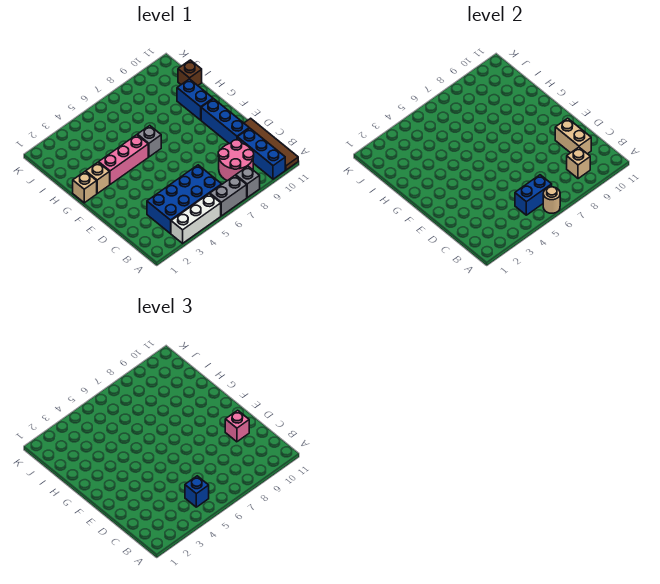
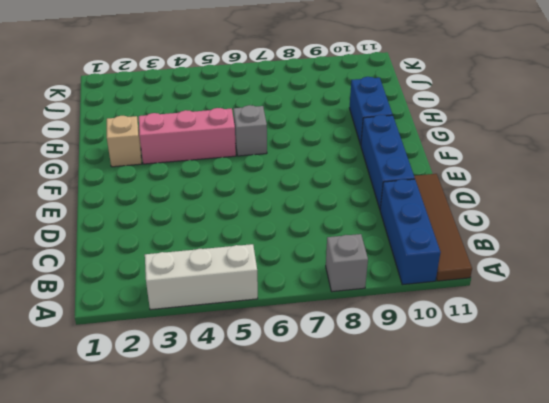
none -> grey 1x2 brick [210,175,247,216]
none -> blue 2x4 brick [147,165,222,234]
none -> pink 2x2 round brick [218,140,254,181]

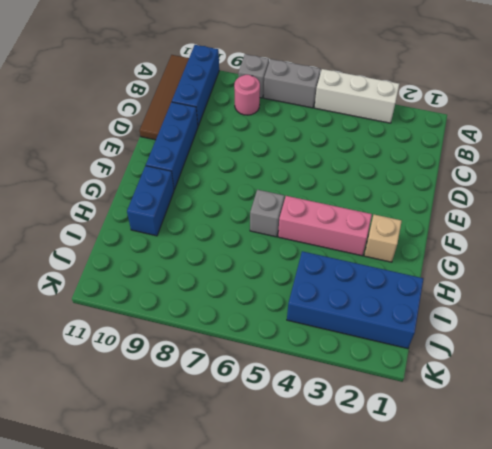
pink 1x1 round brick [234,75,260,115] -> pink 2x2 round brick [218,140,254,181]
blue 2x4 brick [287,251,423,349] -> blue 2x4 brick moved to [147,165,222,234]
none -> tan 1x1 brick [73,172,97,203]
none -> brown 1x1 brick [178,60,202,85]
none -> tan 1x1 round brick [543,187,560,213]

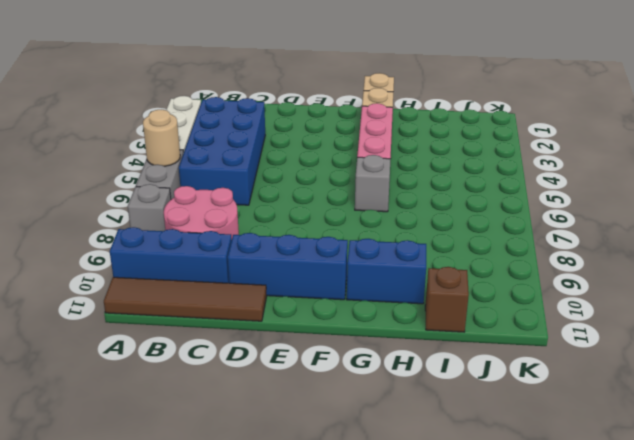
none -> blue 1x2 brick [515,175,552,215]
none -> tan 1x1 brick [567,147,590,179]
none -> tan 1x2 brick [555,118,591,154]

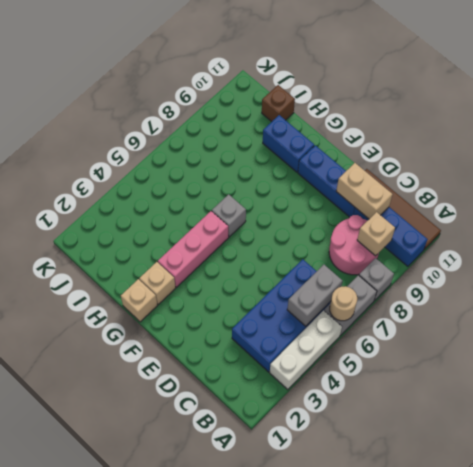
grey 1x2 brick [287,265,343,326] -> blue 1x2 brick [515,175,552,215]
none -> blue 1x1 brick [185,476,209,507]
none -> pink 1x1 brick [225,410,249,442]

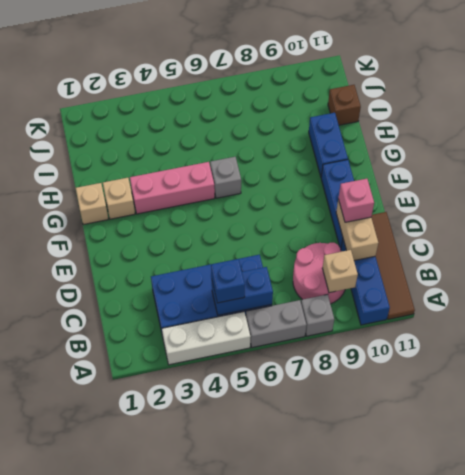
none -> tan 1x1 round brick [543,187,560,213]

